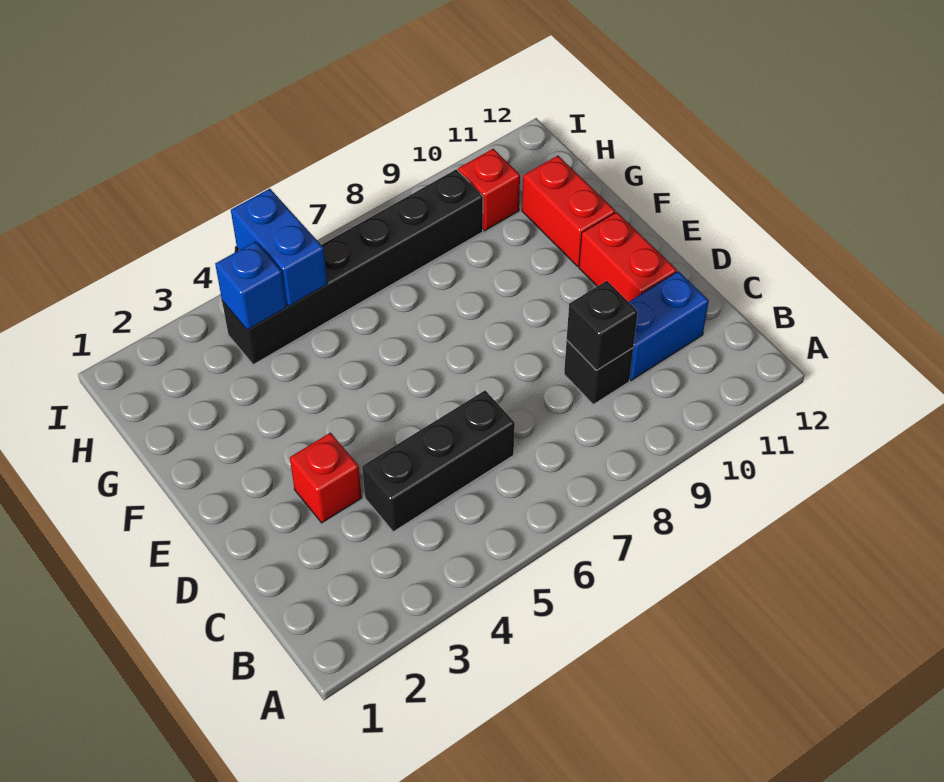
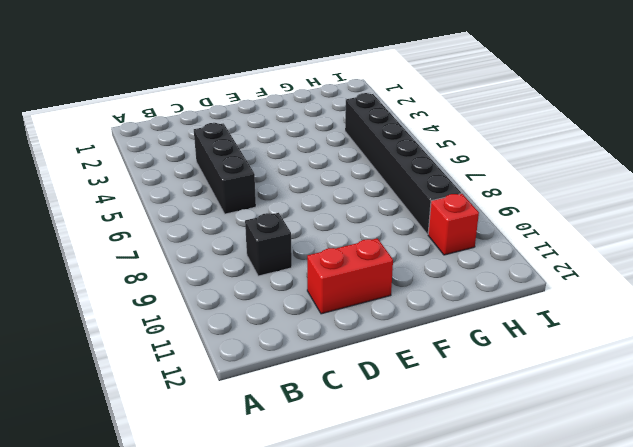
none -> blue 1x2 brick [629,271,709,380]
none -> red 1x1 brick [290,433,362,523]

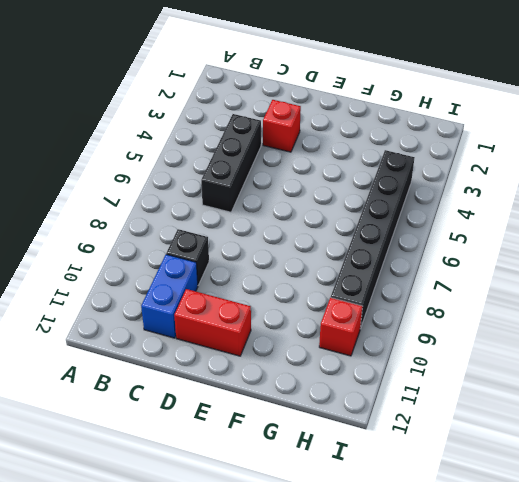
none -> red 1x2 brick [522,156,615,266]
none -> black 1x1 brick [567,281,638,370]

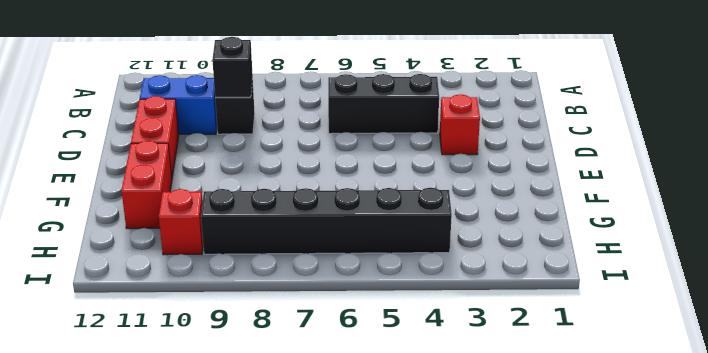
none -> blue 1x1 brick [215,241,287,330]
none -> blue 1x2 brick [231,189,327,306]

